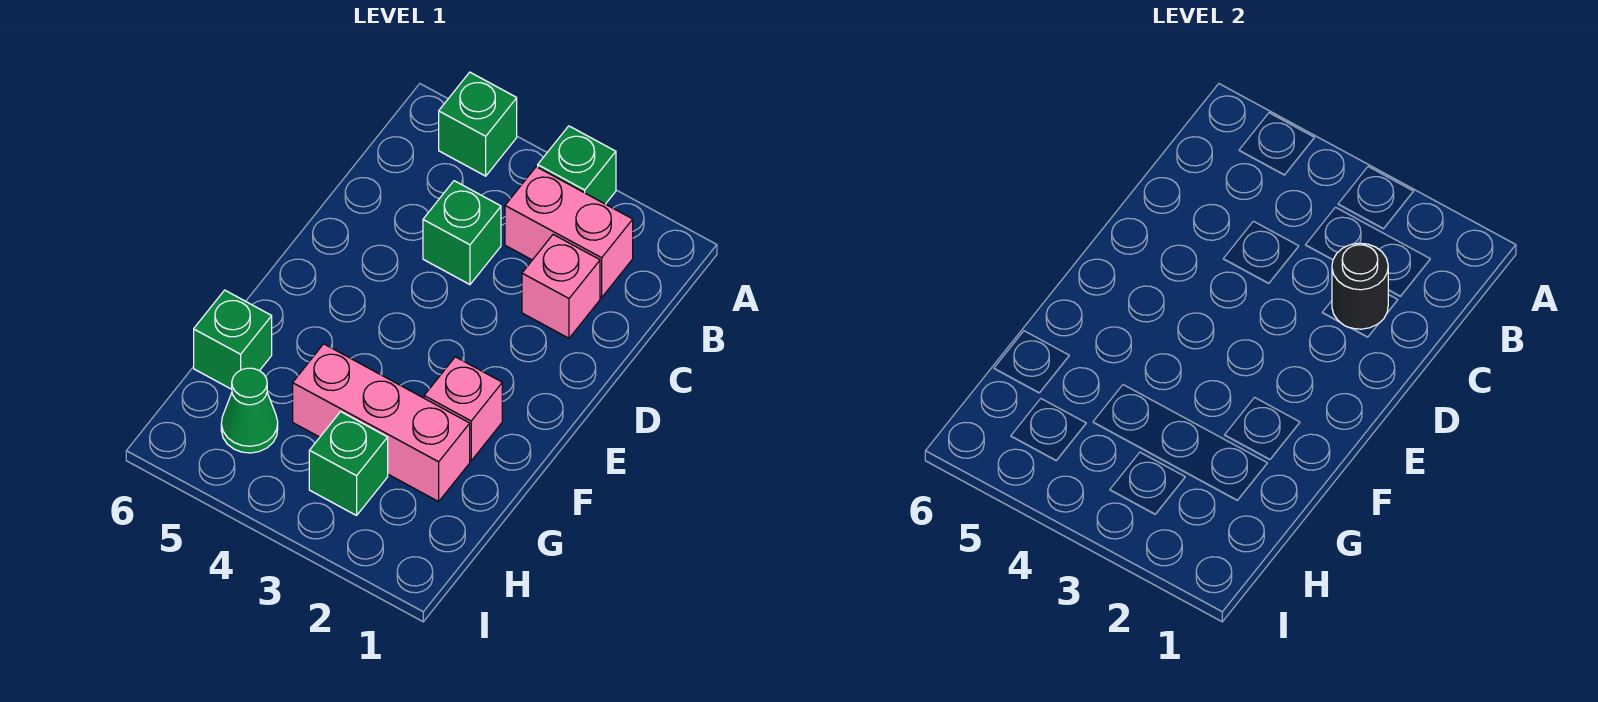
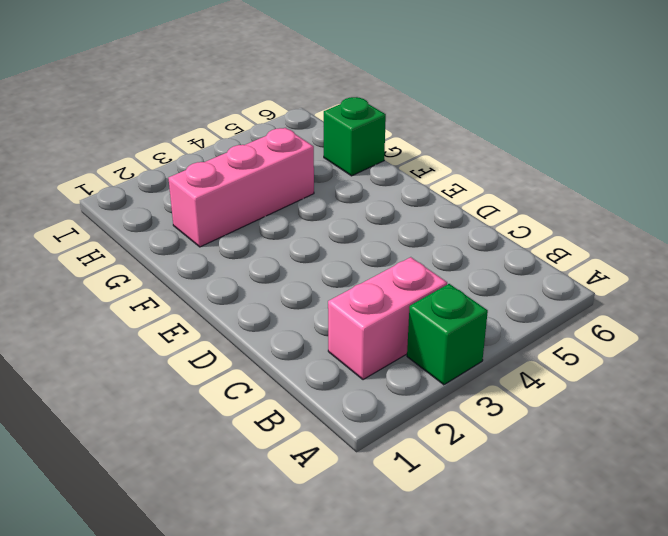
none -> green 1x1 brick [439,72,517,176]
none -> pink 1x1 brick [522,235,600,338]

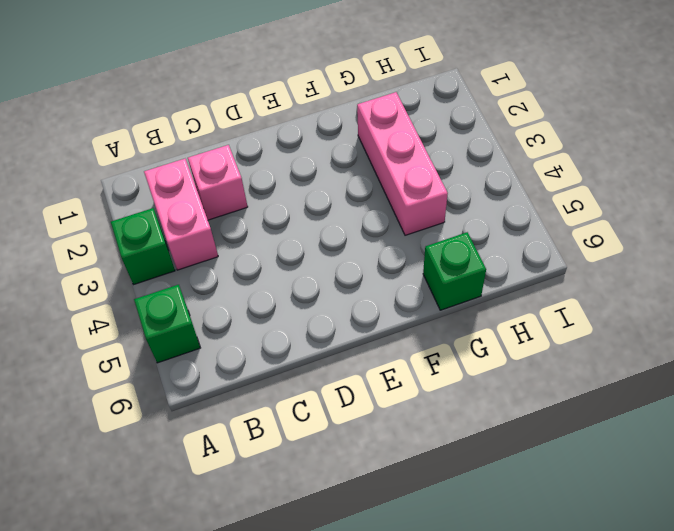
none -> green 1x1 brick [423,181,501,285]
none -> pink 1x1 brick [424,357,502,461]

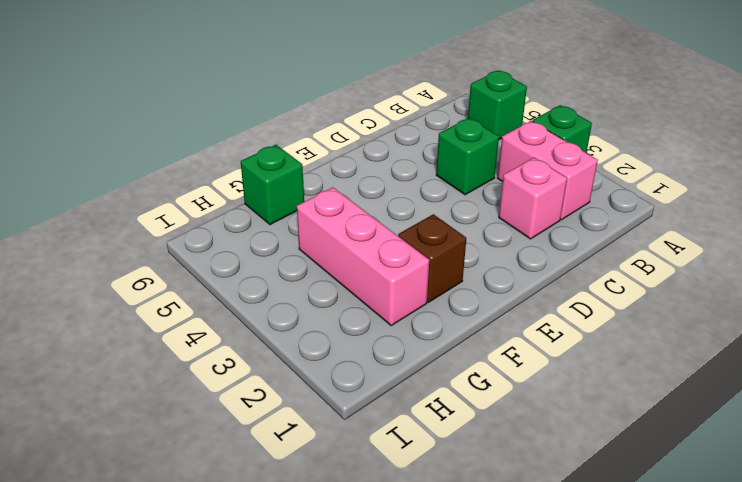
brown 1x1 brick [398,214,466,302] -> pink 1x1 brick [424,357,502,461]
none -> green 1x1 brick [309,412,388,516]
none -> green 1x1 cone [221,368,278,453]

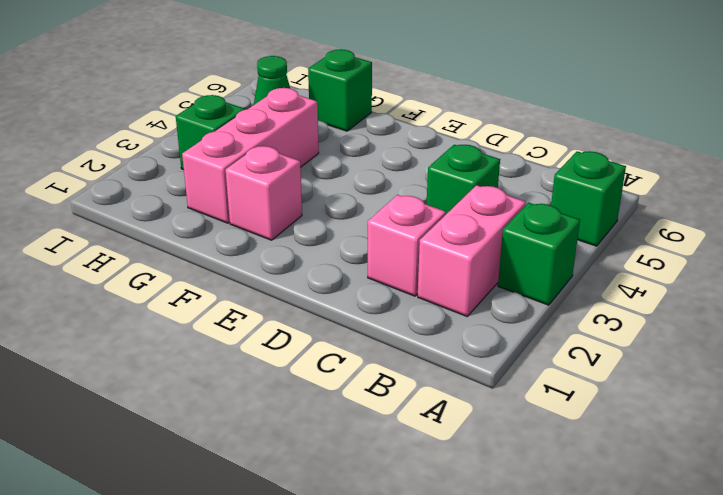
none -> black 1x1 round brick [1332,243,1388,329]

